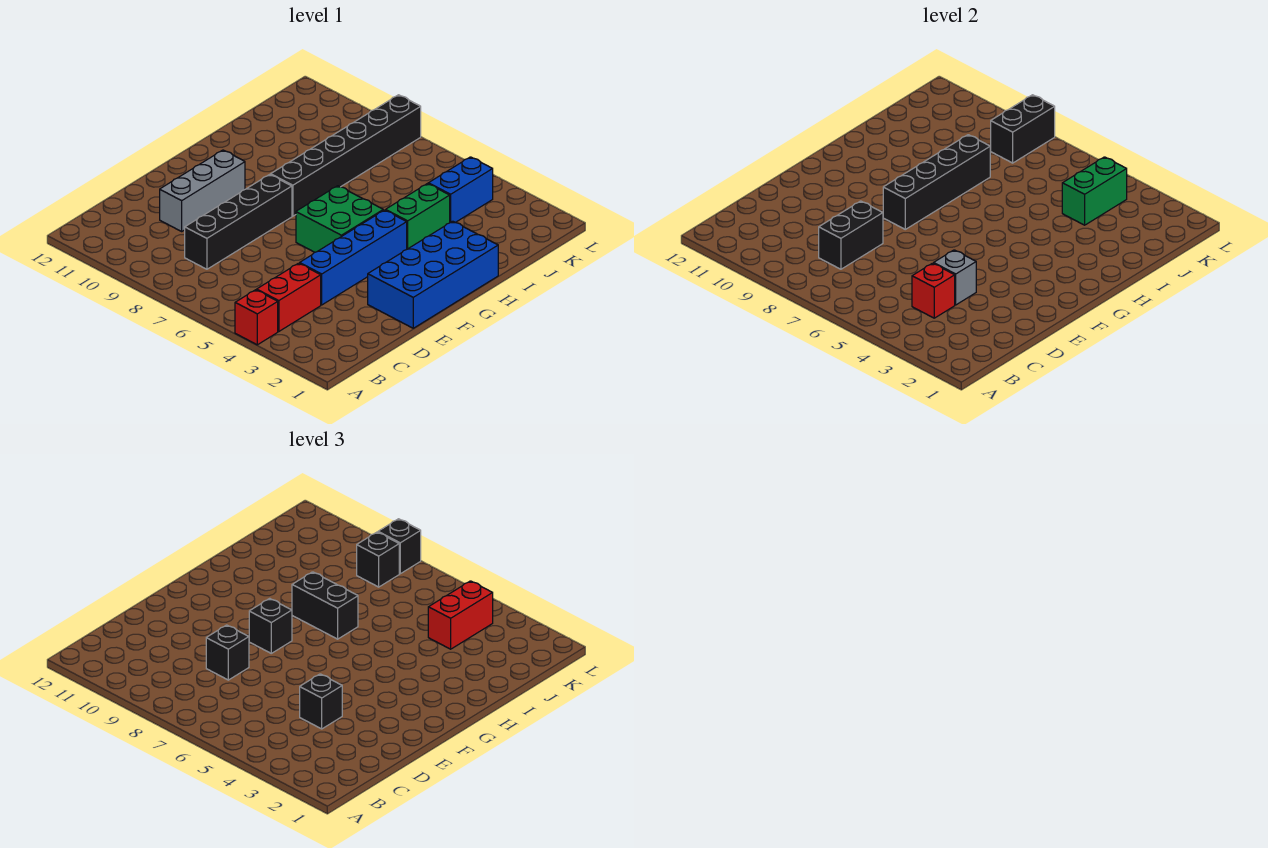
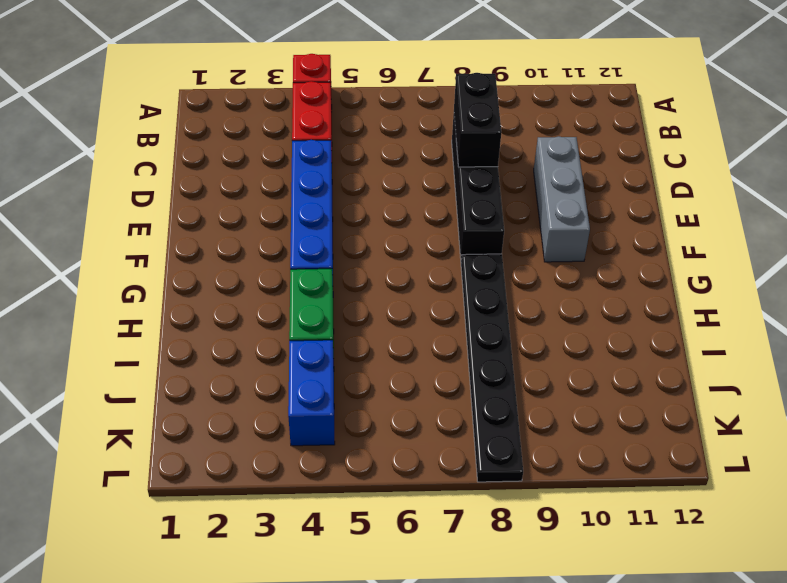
black 1x6 plate [461,254,523,482] -> black 1x6 brick [271,95,421,216]
none -> blue 2x4 brick [368,221,498,328]
none -> green 2x2 brick [296,186,383,252]
none -> red 1x1 brick [912,263,955,318]

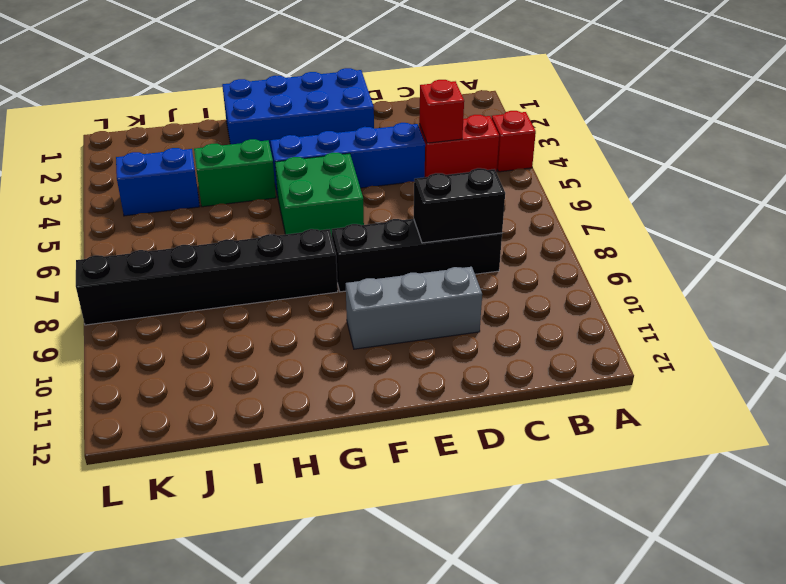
none -> grey 1x1 brick [934,250,976,305]
none -> black 1x4 brick [883,135,990,229]
none -> green 1x2 brick [1062,157,1127,225]

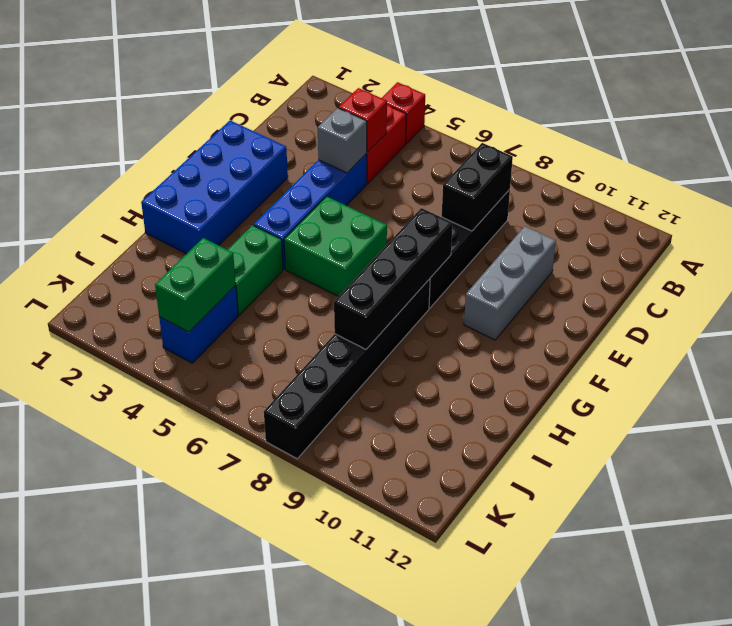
none -> black 1x2 brick [991,95,1055,163]
none -> black 1x1 brick [300,674,342,729]
none -> black 1x1 brick [206,625,249,680]

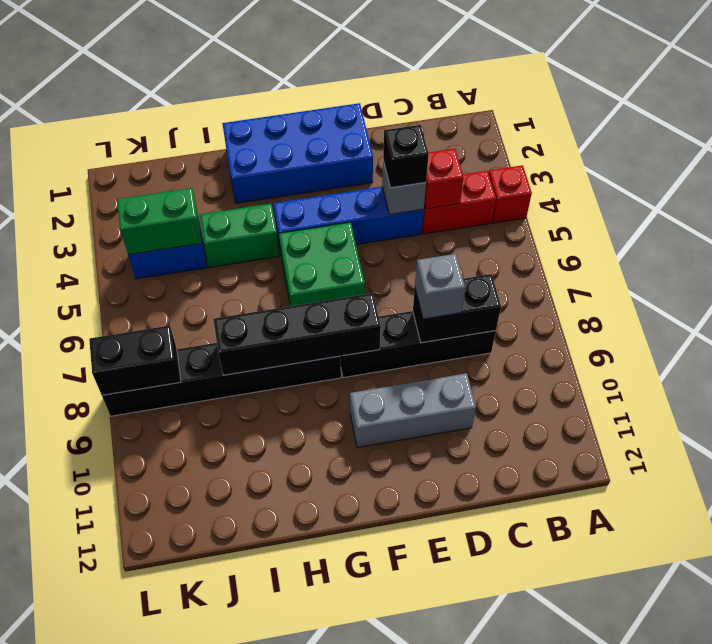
grey 1x1 brick [415,254,465,319] -> black 1x1 brick [206,625,249,680]
none -> black 1x1 brick [249,598,292,653]
none -> black 1x2 brick [292,572,358,639]
none -> red 1x2 brick [428,581,493,649]

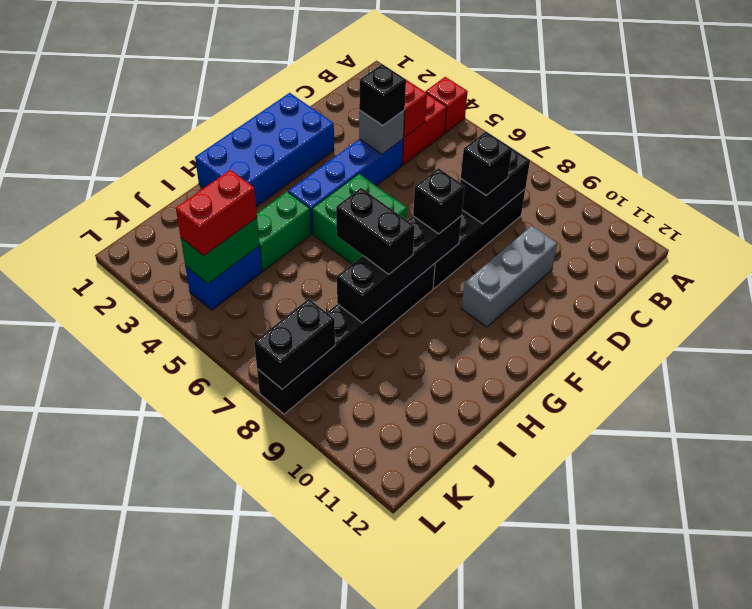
none -> black 1x1 brick [357,532,399,587]
none -> black 1x1 brick [378,519,421,574]

